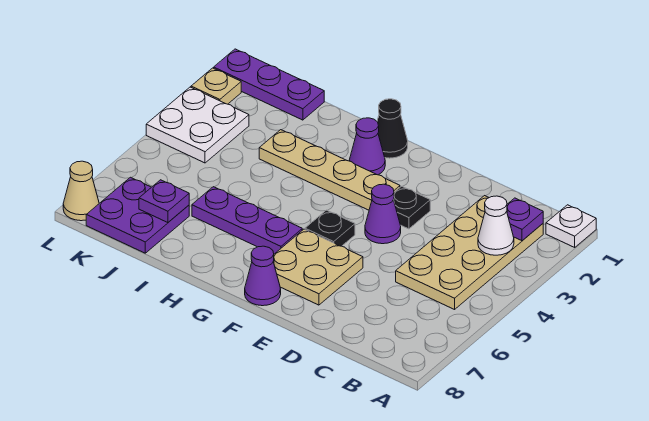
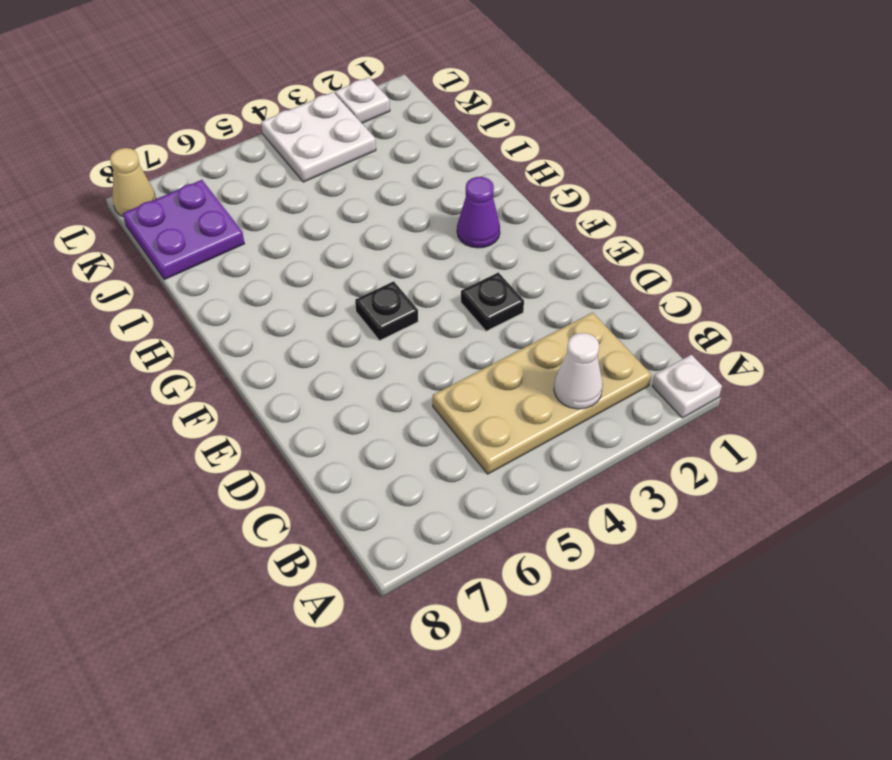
white 1x1 plate [335,77,390,123] -> tan 1x1 plate [191,68,241,104]
none -> purple 1x1 cone [365,184,401,244]
none -> tan 2x2 plate [273,229,363,305]
none -> tan 1x4 plate [259,130,400,210]

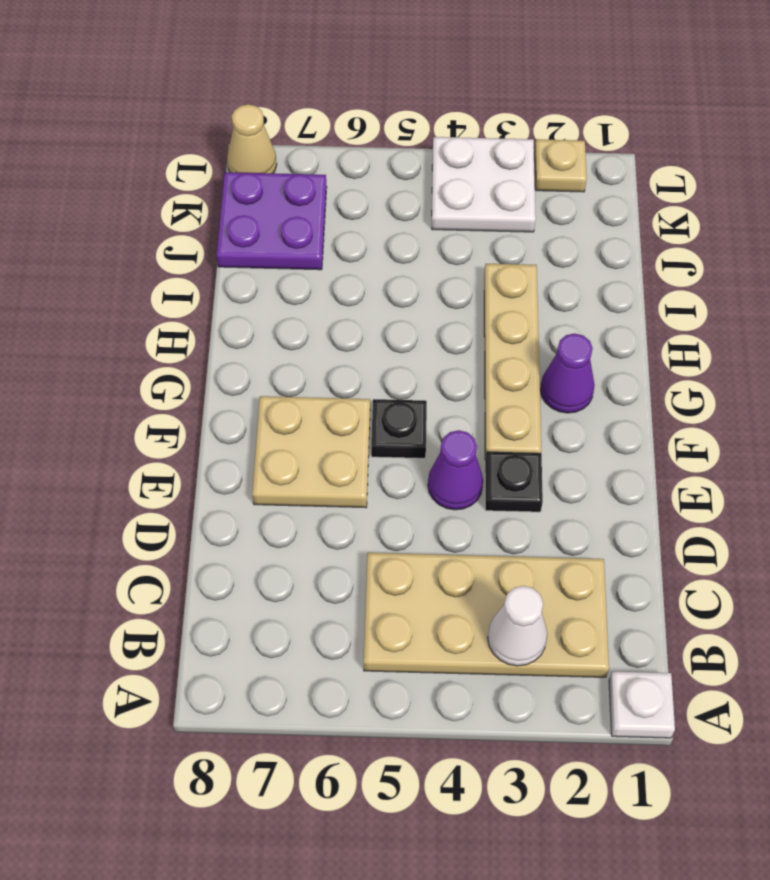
none -> purple 1x1 cone [245,246,281,306]
none -> black 1x1 cone [377,99,408,158]
none -> purple 1x3 plate [192,187,302,254]

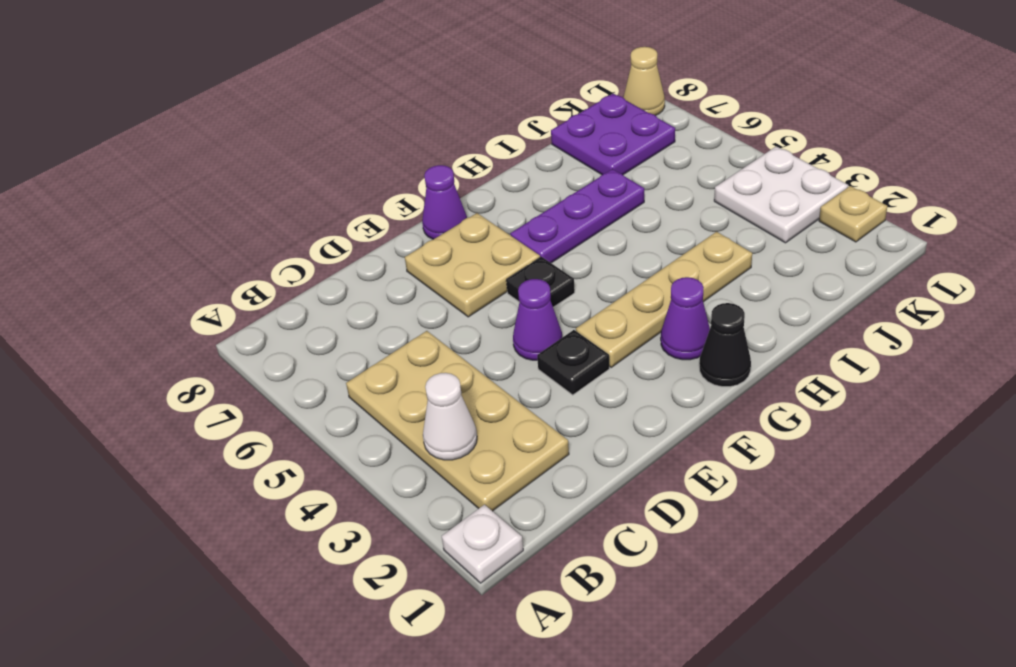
none -> purple 1x3 plate [214,49,324,120]
none -> purple 1x1 plate [507,198,543,241]
none -> purple 1x1 plate [139,180,189,223]

